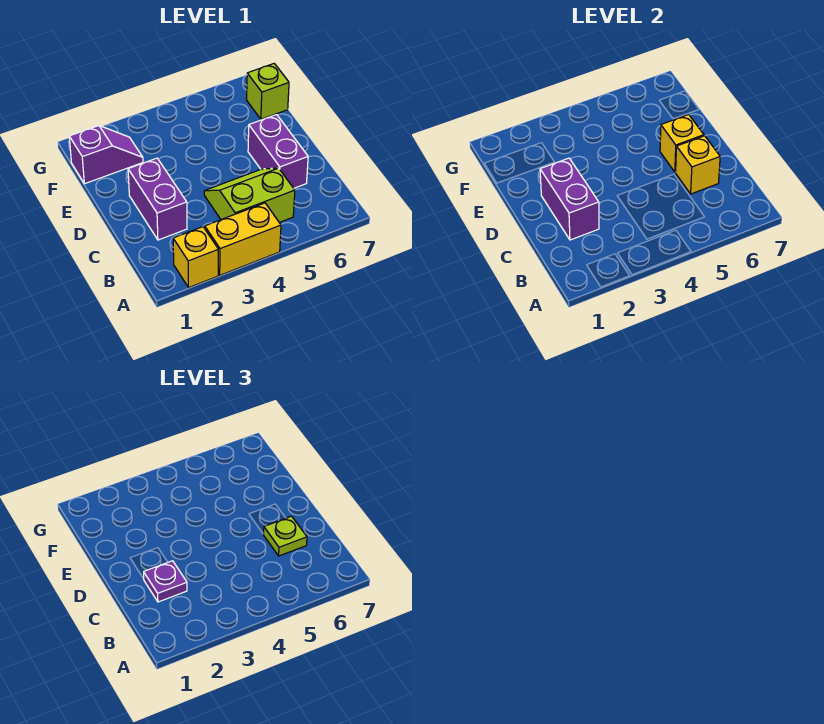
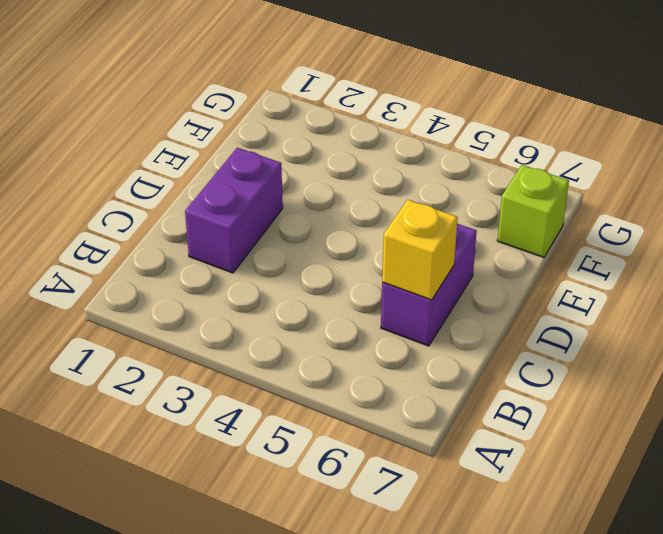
none -> yellow 1x1 brick [173,227,218,288]
none -> yellow 1x2 brick [205,203,281,275]
none -> lime 2x2 slope [204,168,295,223]

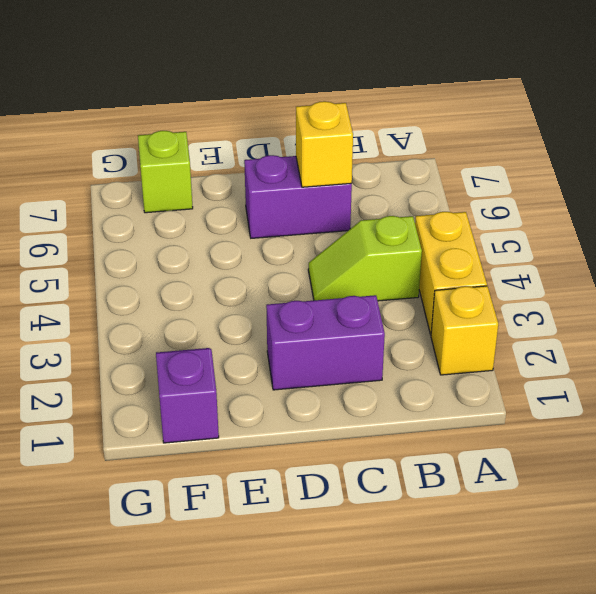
lime 1x2 slope [308,216,422,301] -> lime 2x2 slope [204,168,295,223]
none -> purple 1x2 brick [540,158,599,240]
none -> yellow 1x1 brick [660,115,704,172]
none -> purple 1x1 plate [143,561,187,602]

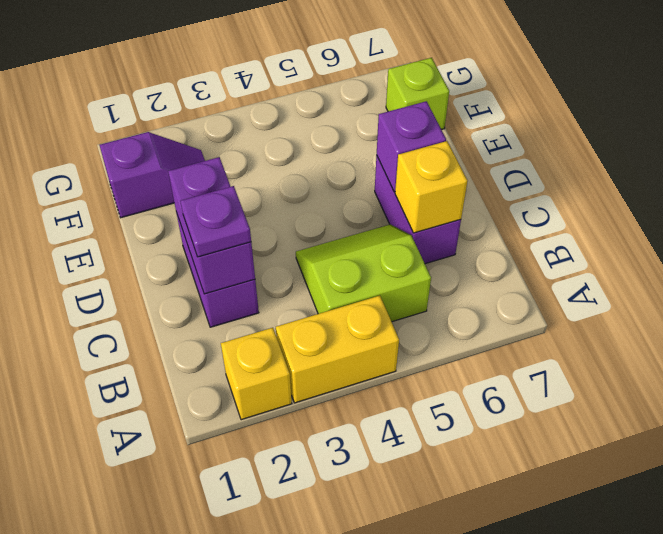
purple 1x1 brick [377,101,446,192] -> yellow 1x1 brick [660,115,704,172]
none -> lime 1x1 plate [263,516,307,556]

